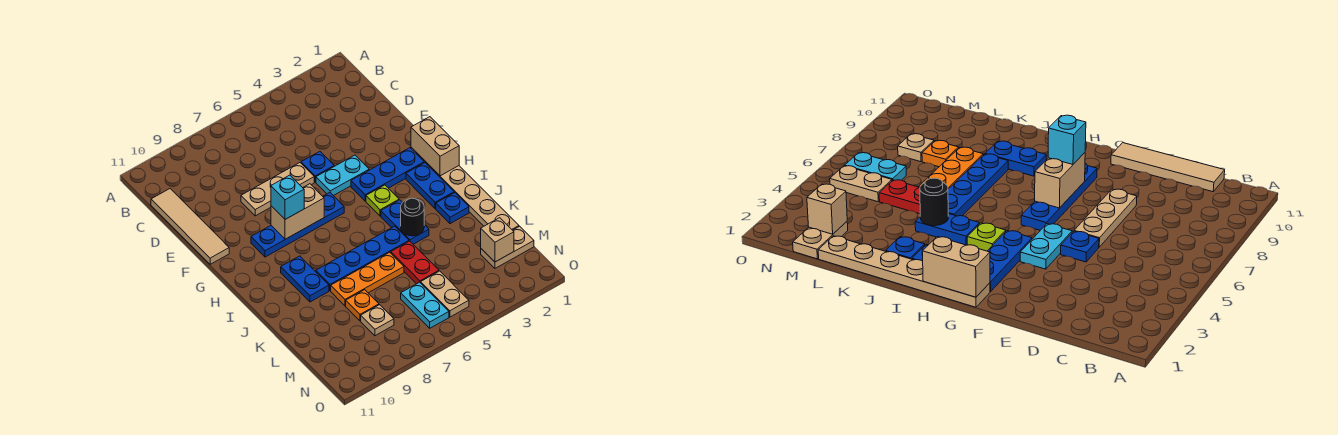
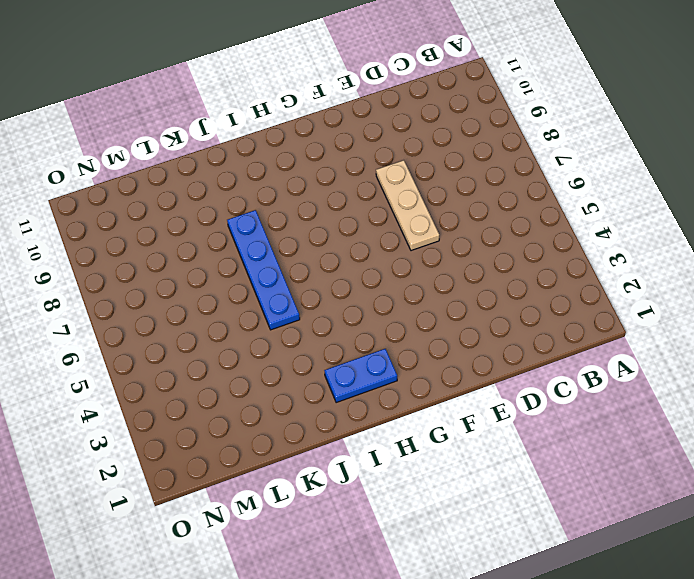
none -> tan 1x4 tile [151,189,229,264]
none -> blue 1x1 plate [301,151,334,182]
none -> cyan 1x2 plate [316,155,369,196]

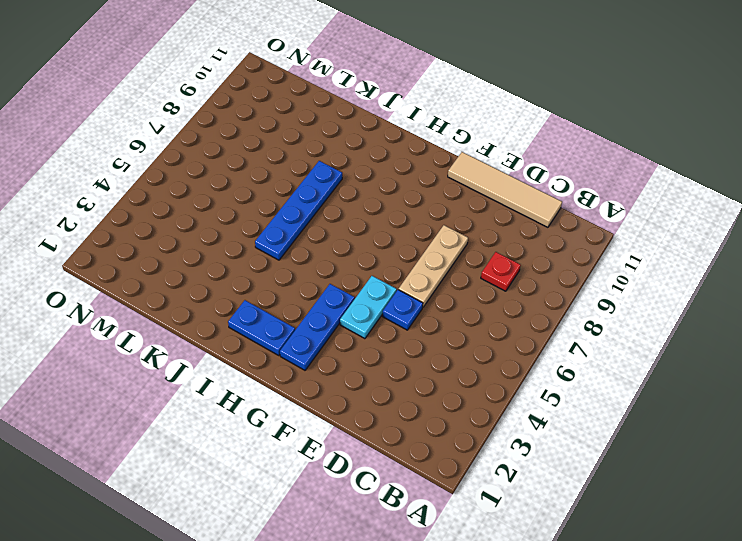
red 1x1 plate [481,252,521,291] -> none
none -> tan 1x6 plate [411,147,519,230]
none -> blue 1x4 plate [251,193,344,257]
none -> lime 1x1 plate [366,185,399,216]

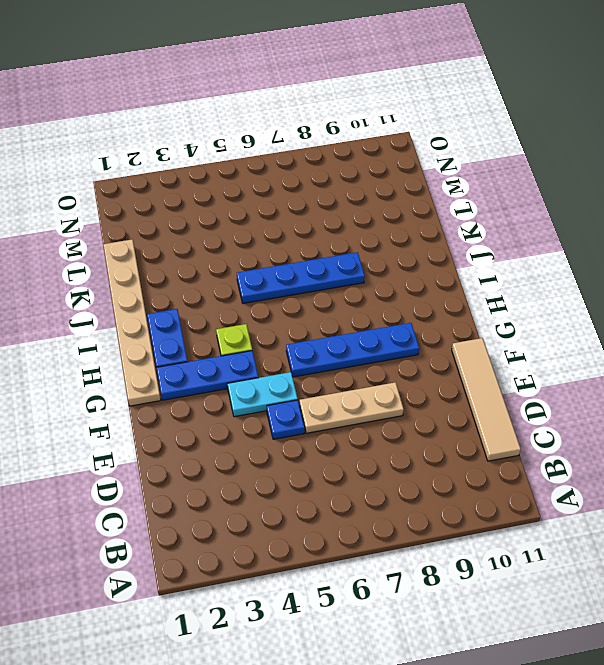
none -> blue 1x2 plate [381,200,429,244]
none -> blue 1x2 plate [281,256,329,302]
none -> blue 1x1 plate [436,193,469,224]

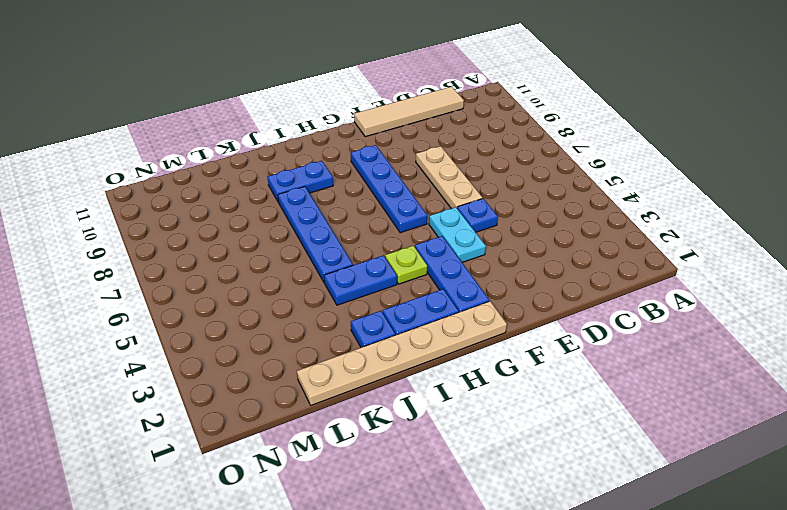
none -> red 1x2 plate [391,241,439,284]
none -> orange 1x3 plate [331,252,404,306]
none -> orange 1x1 plate [346,290,379,321]

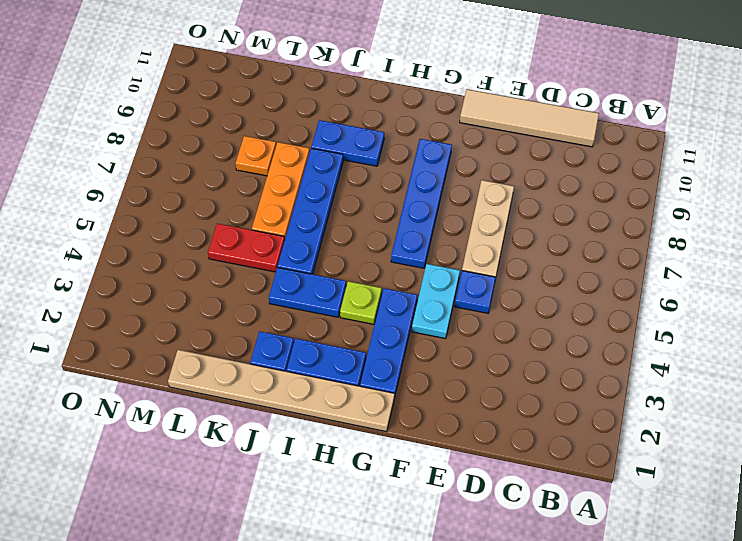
none -> tan 1x2 plate [481,226,534,268]
none -> tan 1x2 plate [421,271,469,317]
none -> cyan 1x2 plate [401,282,449,328]

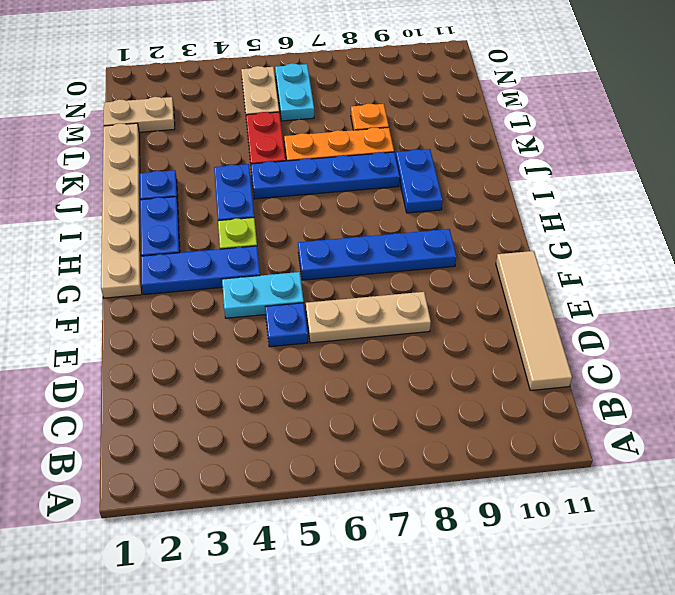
none -> tan 1x1 plate [361,305,394,336]
none -> tan 1x2 brick [411,117,459,176]
none -> tan 1x2 brick [271,184,324,239]

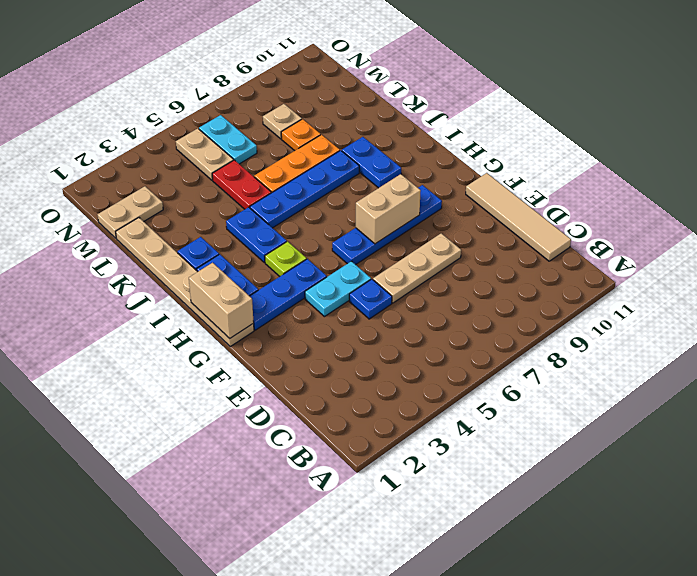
none -> black 1x1 round brick [401,198,424,236]
none -> tan 1x1 brick [481,218,514,262]
none -> cyan 1x1 brick [271,175,304,219]

